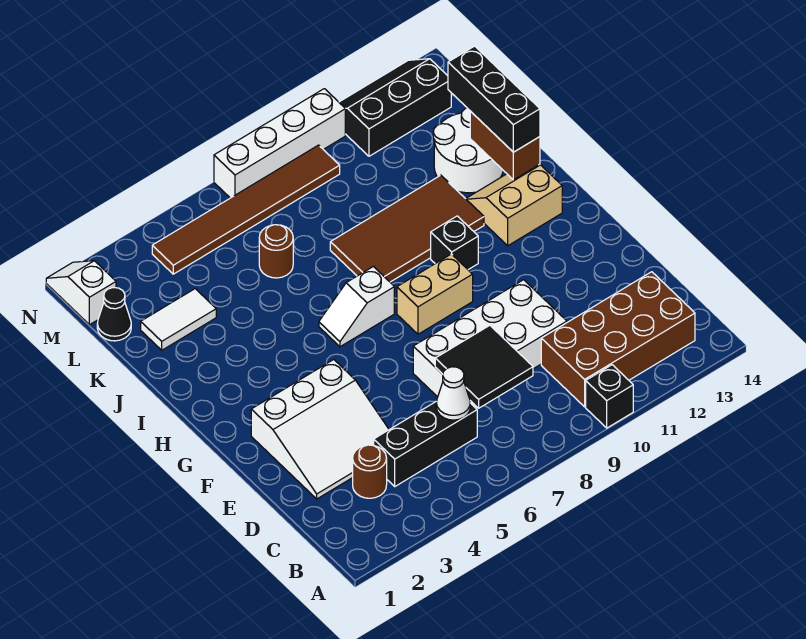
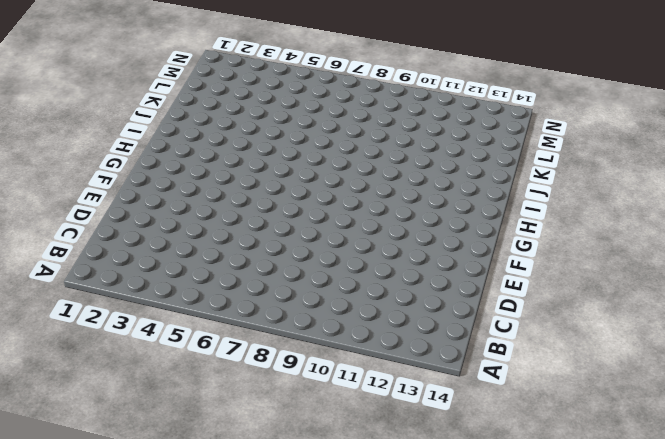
none -> black 1x1 brick [586,365,633,428]
none -> brown 2x4 brick [541,272,695,407]
none -> brown 1x1 round brick [353,445,387,498]

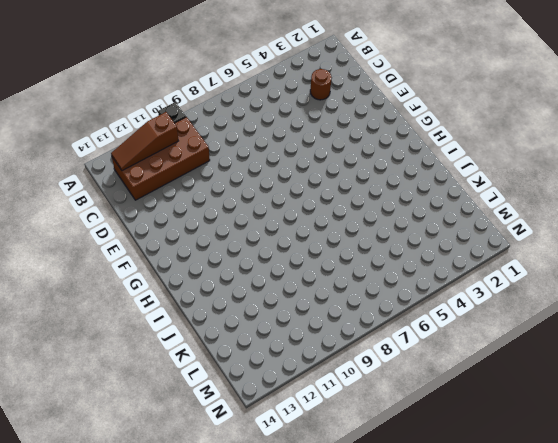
brown 1x3 slope [111,112,178,171] -> none
none -> black 1x3 brick [374,401,477,486]
none -> white 3x3 slope [251,360,389,499]
none -> white 2x4 brick [413,280,567,405]

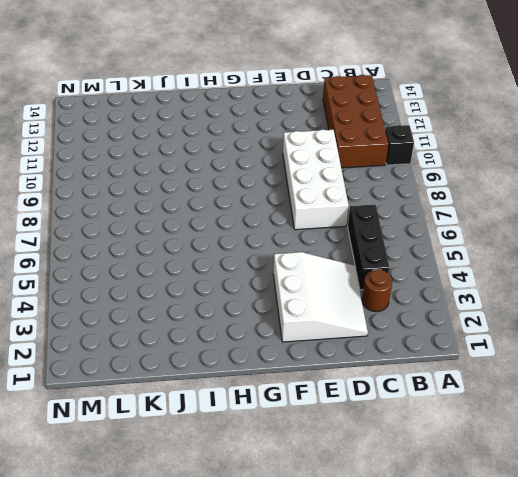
none -> tan 1x2 brick [397,254,473,334]
none -> white 1x2 slope [319,267,394,347]
none -> black 1x1 brick [431,216,478,270]

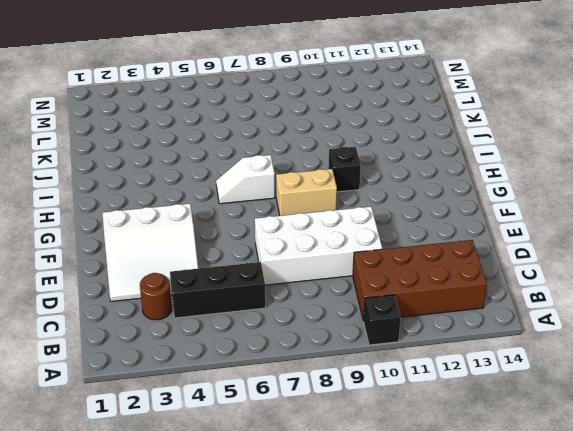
none -> tan 2x2 slope [466,165,562,246]
none -> brown 2x4 tile [330,175,484,282]
none -> white 2x2 round brick [433,108,503,193]

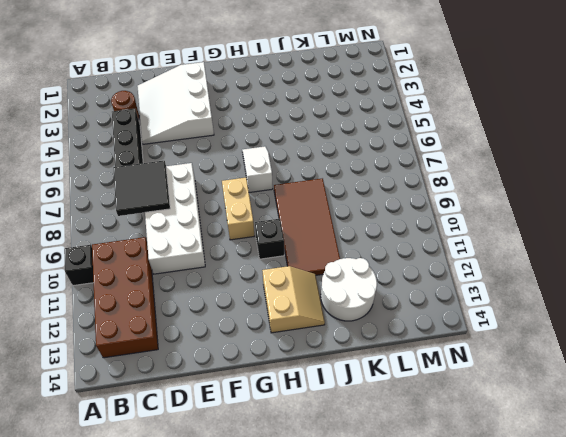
none -> white 1x2 tile [141,289,216,350]
none -> brown 1x1 round brick [259,225,293,278]
none -> black 1x1 cone [97,288,131,341]

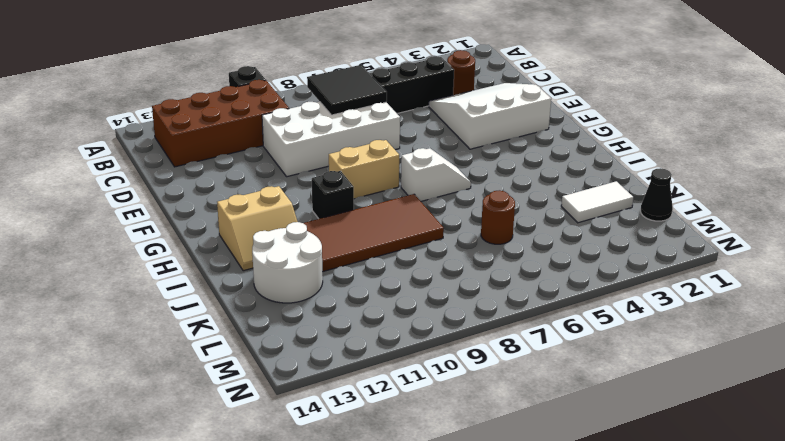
none -> white 1x2 slope [46,261,116,325]
none -> brown 1x6 tile [152,145,340,274]
none -> black 2x3 slope [339,59,451,156]

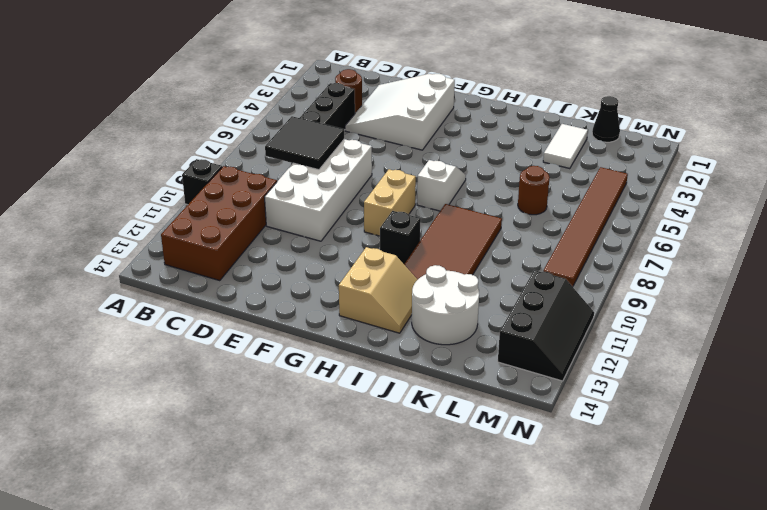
none -> white 1x2 slope [46,261,116,325]
none -> white 1x4 brick [214,89,345,198]
none -> white 1x1 cone [436,367,470,420]

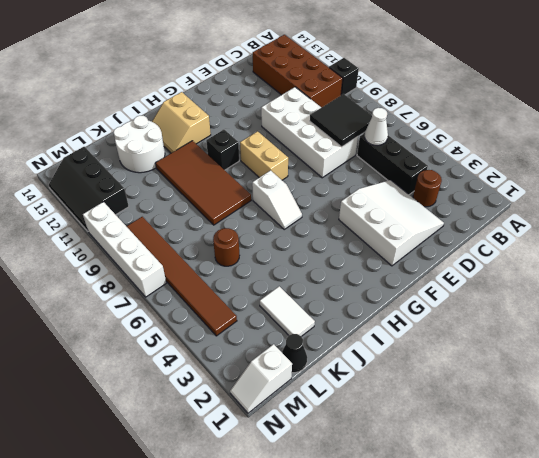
none -> brown 1x2 brick [470,111,540,180]
none -> black 1x3 brick [448,46,540,152]

